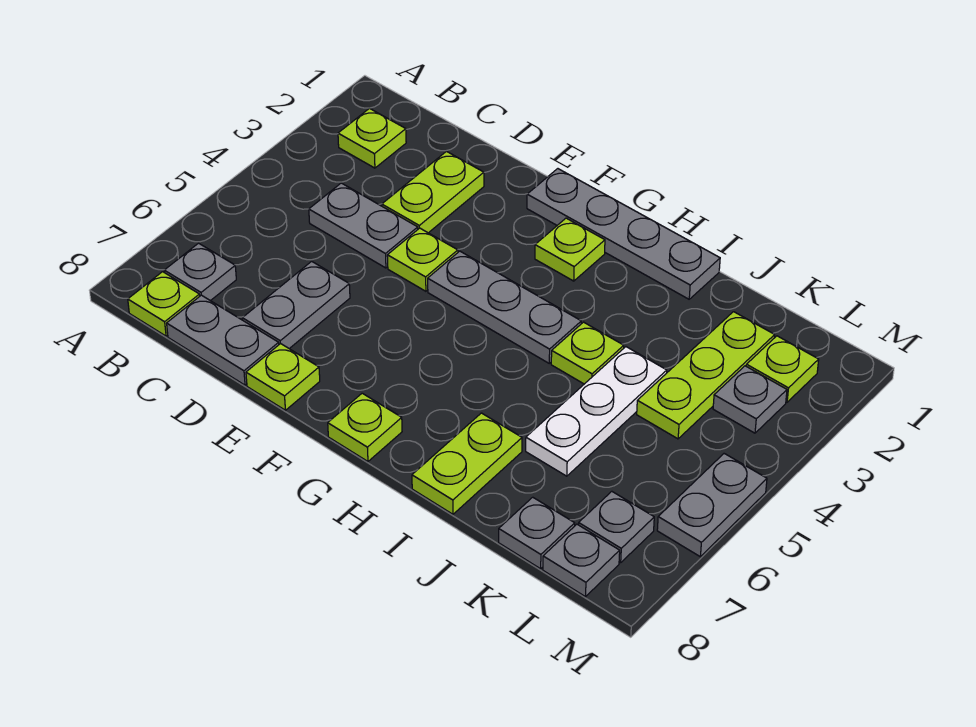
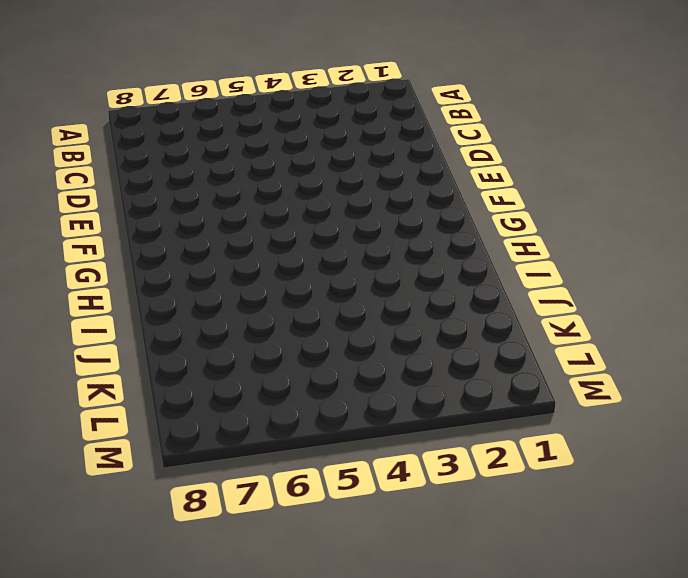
none -> lime 1x1 plate [338,109,406,168]
none -> grey 1x1 plate [164,243,236,301]
none -> lime 1x1 plate [128,272,200,336]

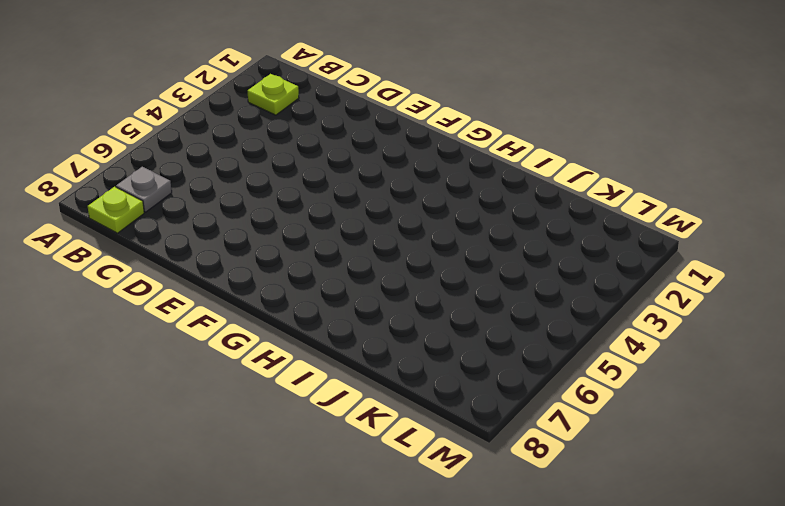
none -> grey 1x2 plate [309,183,418,268]
none -> grey 1x2 plate [167,295,279,385]
none -> lime 1x2 plate [382,152,484,233]

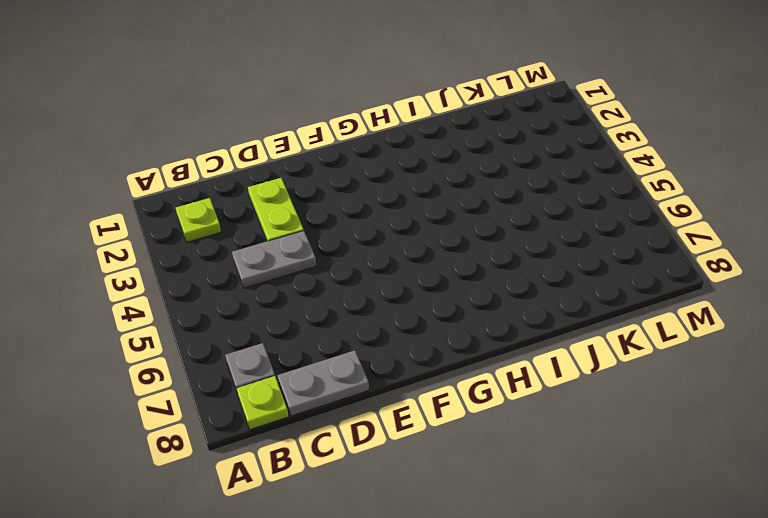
none -> grey 1x2 plate [242,261,350,349]
none -> lime 1x1 plate [387,228,458,291]
none -> lime 1x1 plate [246,343,320,410]

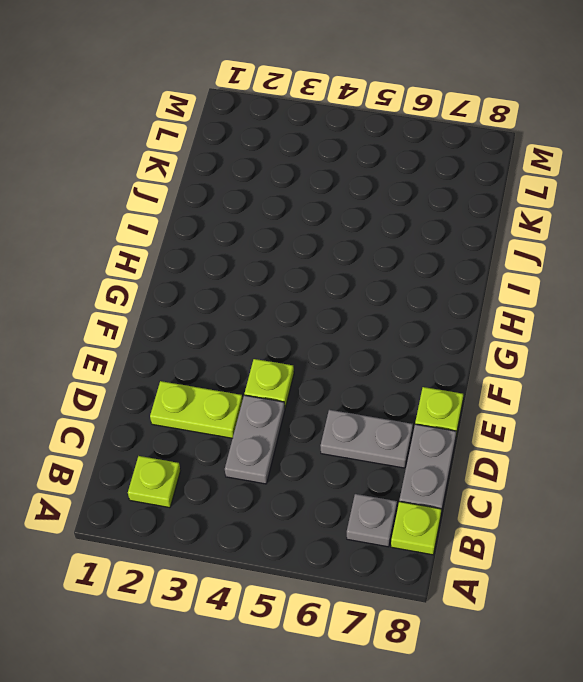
none -> grey 1x4 plate [527,169,720,299]
none -> grey 1x3 plate [428,251,581,363]
none -> lime 1x1 plate [535,218,605,281]

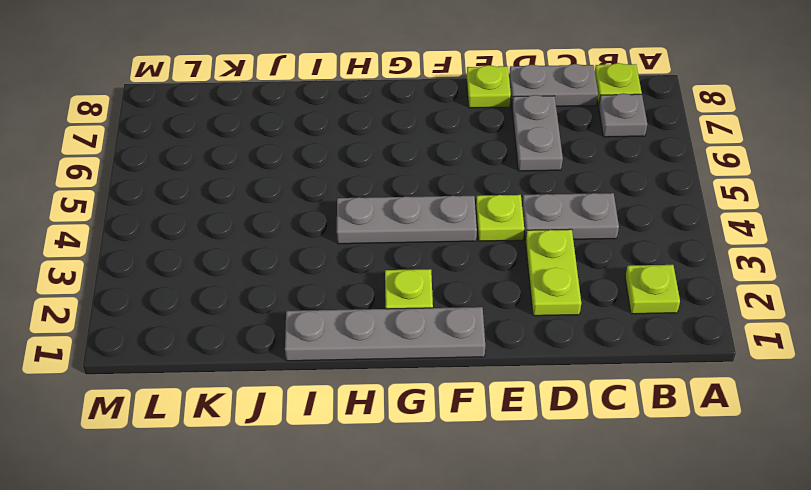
none -> lime 1x1 plate [328,393,402,461]
none -> lime 1x1 plate [551,322,624,384]
none -> lime 1x2 plate [412,413,522,514]

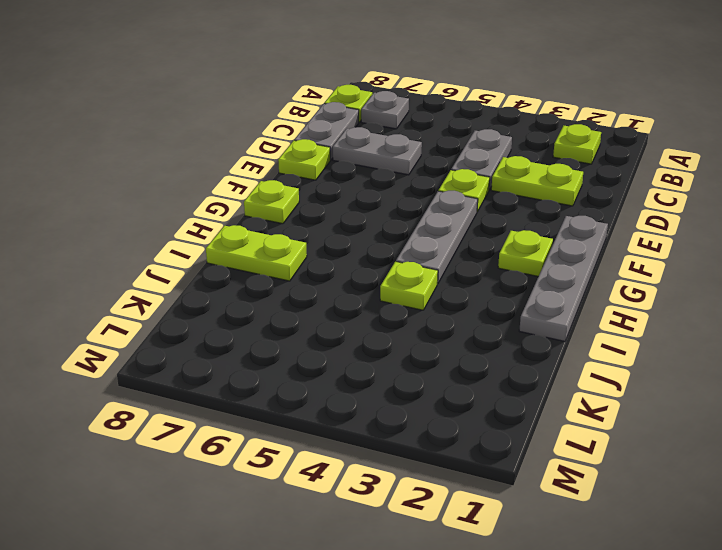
none -> white 1x3 plate [526,347,667,476]
none -> lime 1x3 plate [637,312,775,439]
none -> grey 1x1 plate [499,497,575,569]

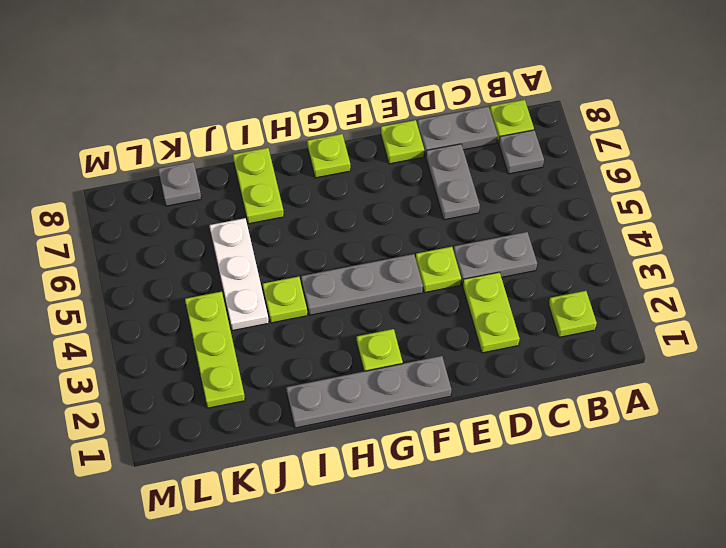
none -> lime 1x1 plate [746,336,819,402]
none -> grey 1x1 plate [713,366,787,433]
none -> grey 1x1 plate [579,491,654,563]

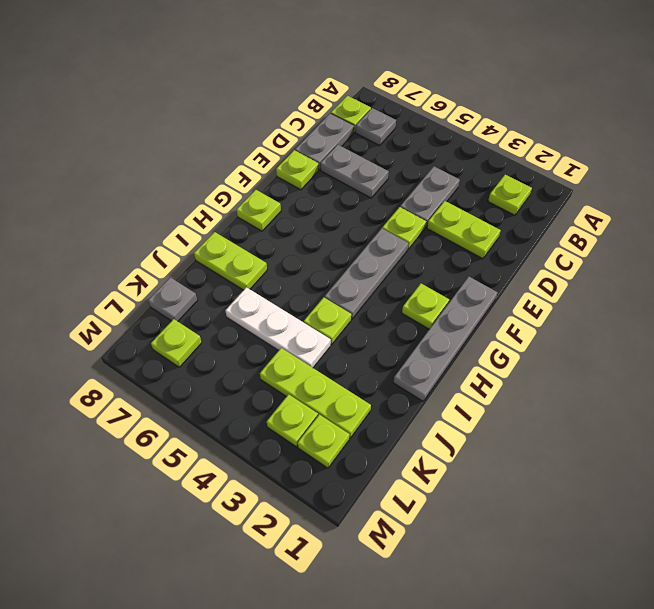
lime 1x1 plate [267,394,318,447] -> grey 1x1 plate [713,366,787,433]
lime 1x1 plate [151,319,202,367] -> grey 1x1 plate [579,491,654,563]
none -> grey 1x1 plate [543,524,620,597]
none -> grey 1x2 plate [657,454,767,557]

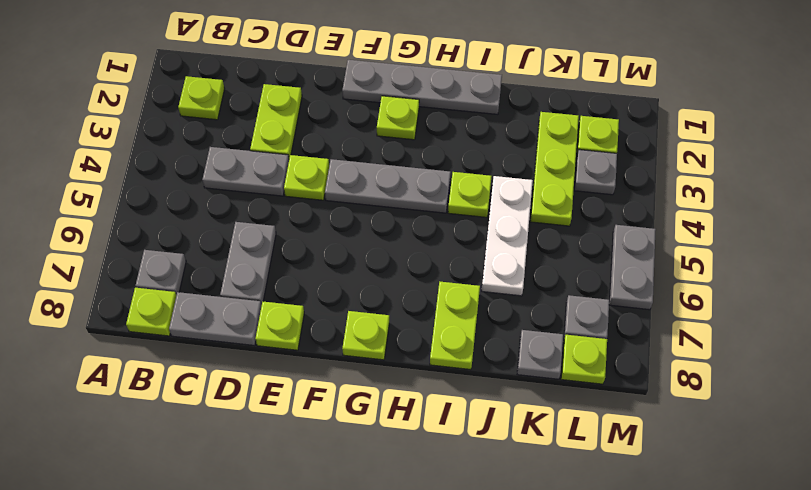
lime 1x1 plate [561,335,607,384] -> grey 1x1 plate [543,524,620,597]

